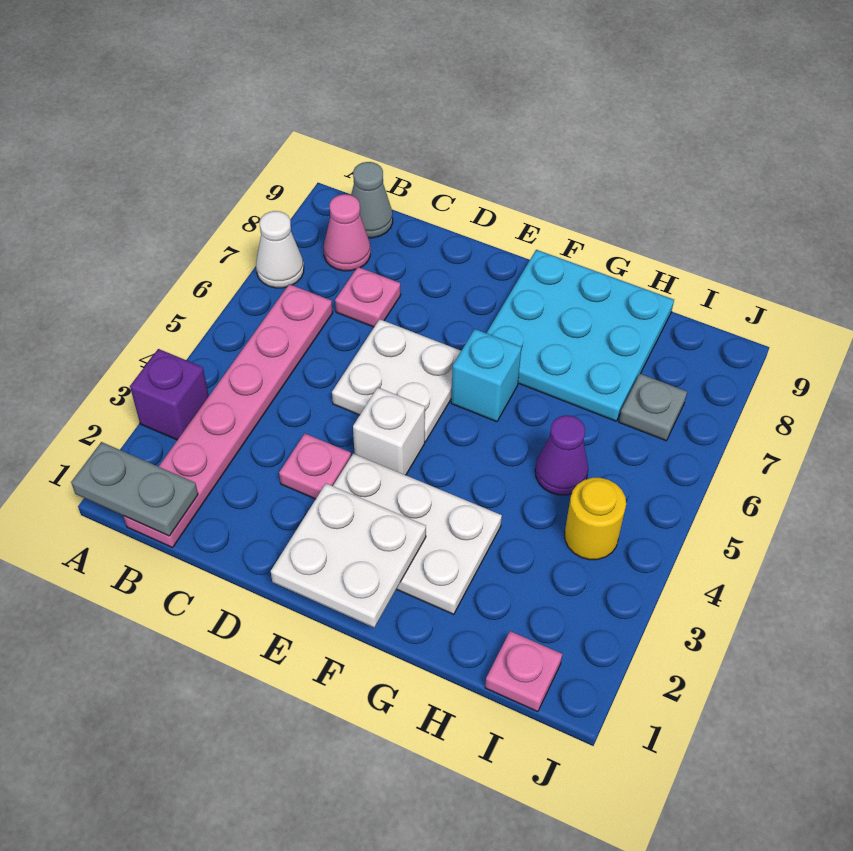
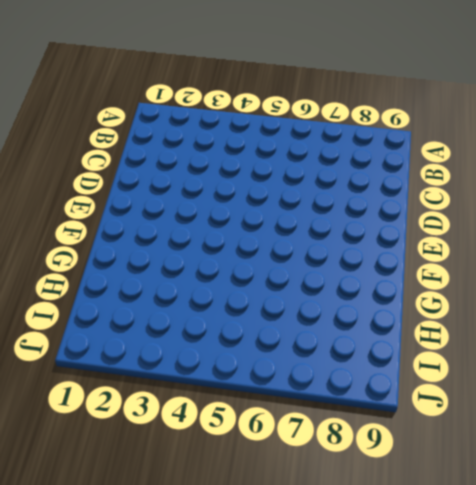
none -> purple 1x1 brick [130,349,209,440]
none -> white 1x1 cone [256,211,304,288]
none -> pink 1x6 plate [124,284,333,548]

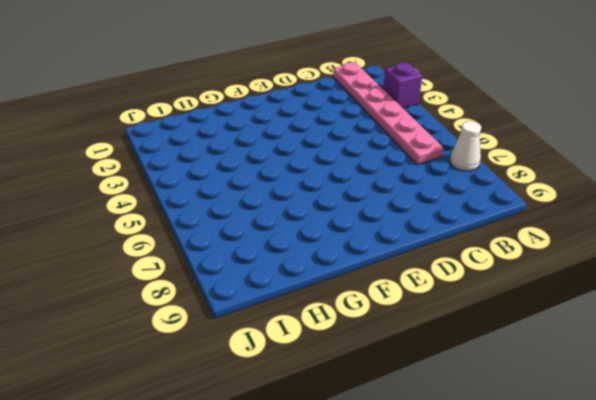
none -> pink 1x1 cone [324,194,370,271]
none -> grey 1x1 cone [351,162,393,238]
none -> pink 1x1 plate [335,267,401,327]

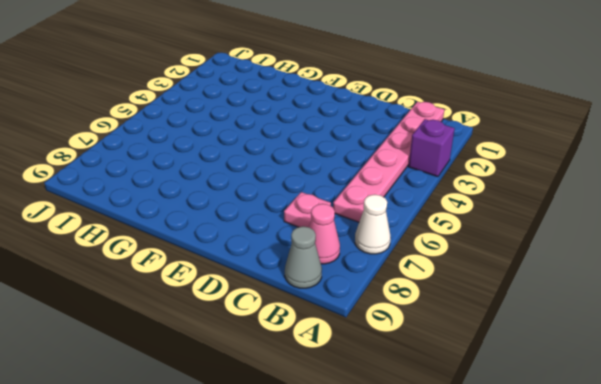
none -> pink 1x1 plate [279,434,351,499]
none -> white 2x2 plate [332,319,461,442]
none -> white 2x3 plate [333,454,502,614]

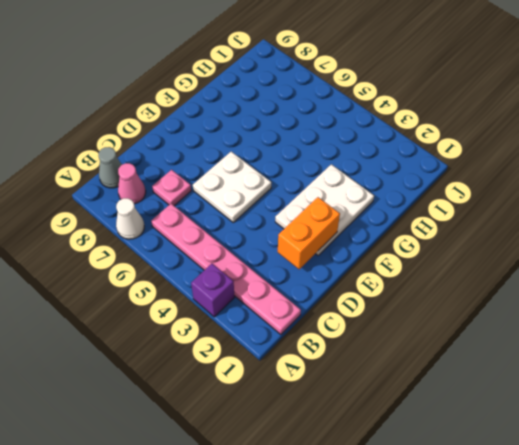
orange 1x2 brick [278,197,340,269] -> white 2x2 plate [271,484,426,627]
none -> pink 1x1 plate [279,434,351,499]
none -> white 1x1 brick [353,387,425,475]
none -> cyan 1x1 brick [451,329,522,422]

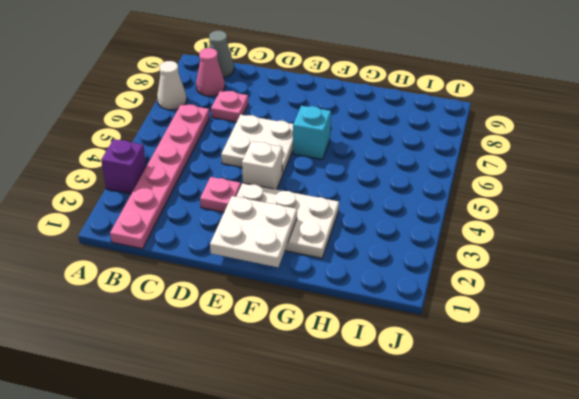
none -> cyan 3x3 plate [487,250,674,421]
none -> purple 1x1 cone [535,415,588,495]
none -> pink 1x1 plate [485,631,562,712]

